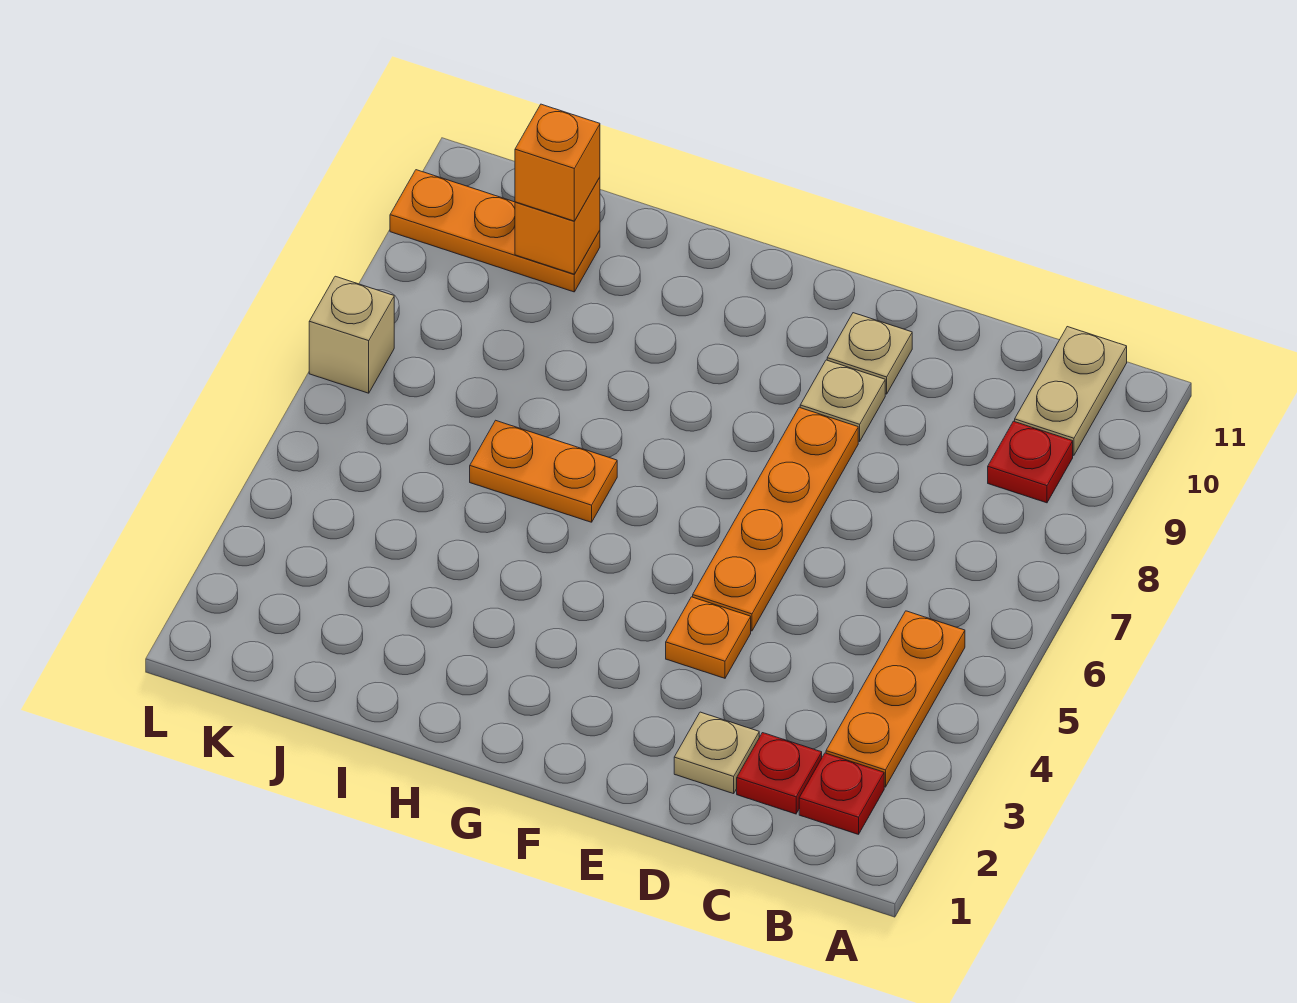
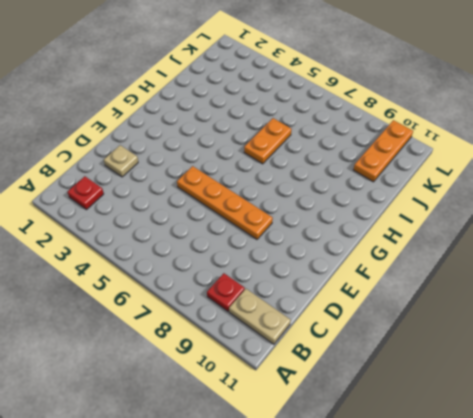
none -> orange 1x3 plate [826,611,965,787]
none -> red 1x1 plate [737,733,822,814]
none -> orange 1x1 plate [666,597,751,678]

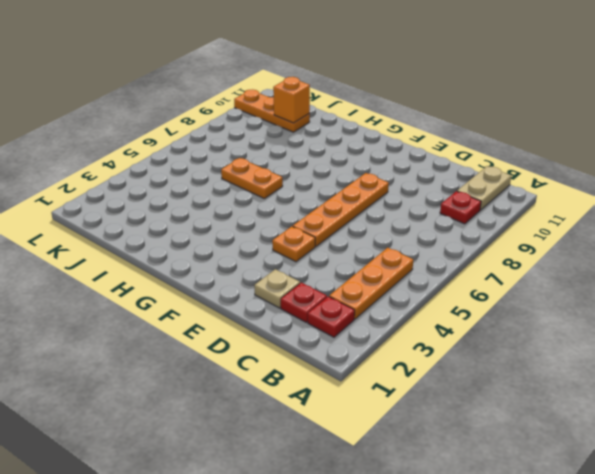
none -> tan 1x1 plate [800,360,885,441]
none -> tan 1x1 plate [827,313,912,394]
none -> tan 1x1 brick [309,276,394,393]

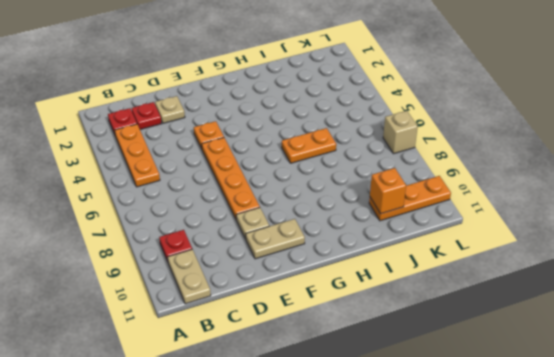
tan 1x2 plate [246,219,305,259] -> tan 1x1 plate [827,313,912,394]
none -> orange 1x1 brick [515,104,600,221]

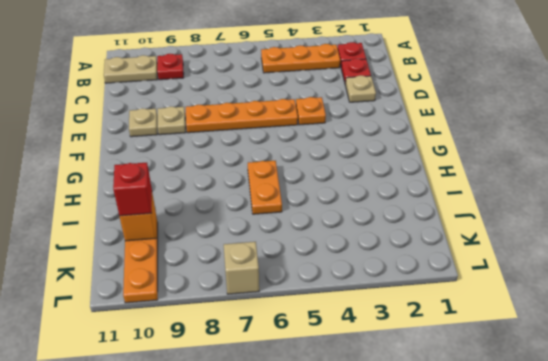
red 1x1 brick [113,163,152,216] -> orange 1x1 brick [515,104,600,221]

